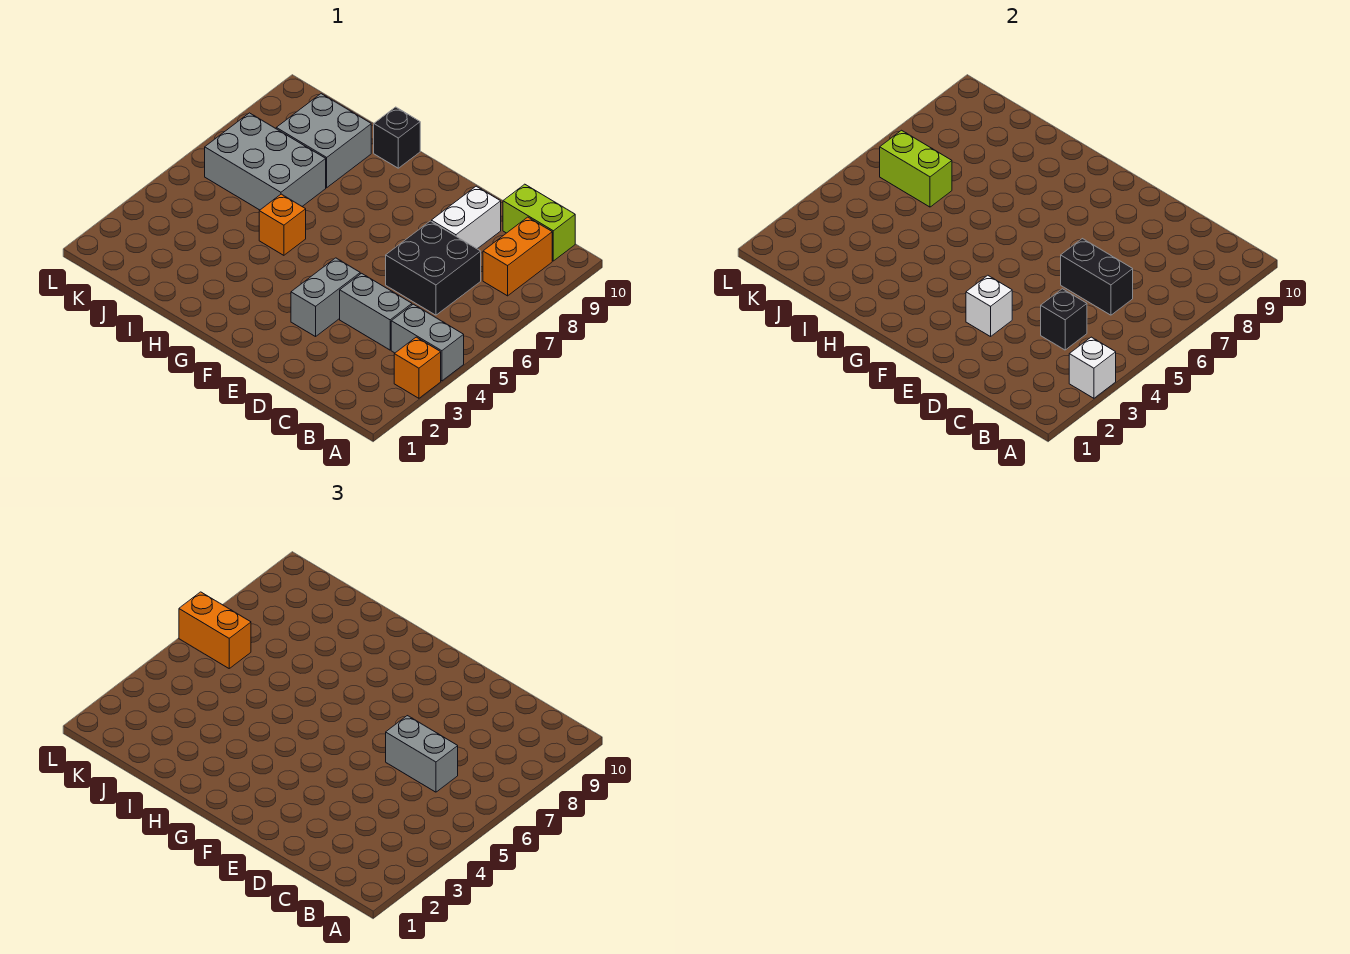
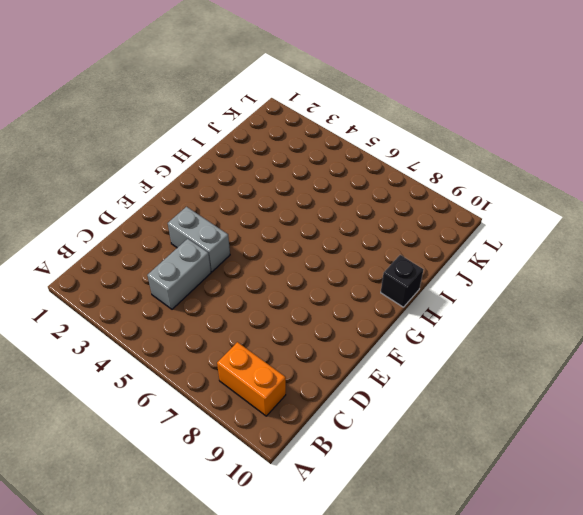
none -> orange 1x1 brick [394,337,441,398]
none -> grey 1x2 brick [391,304,464,381]
none -> lime 1x2 brick [503,184,575,261]

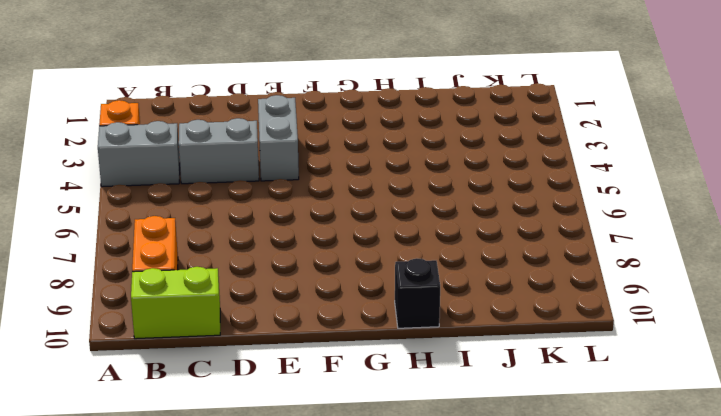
none -> black 2x2 brick [386,221,481,315]
none -> white 1x2 brick [431,186,501,249]
none -> orange 1x1 brick [259,194,306,255]

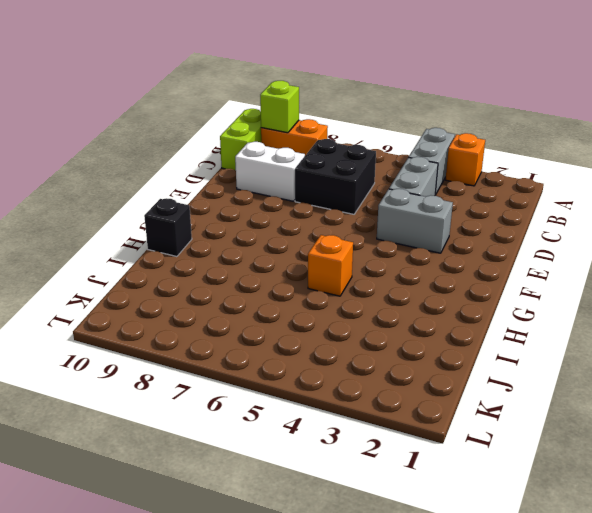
lime 1x1 brick [260,81,299,133] -> none
none -> grey 2x3 brick [205,113,326,210]
none -> grey 2x2 brick [276,94,371,188]
none -> white 1x1 brick [1069,337,1116,398]

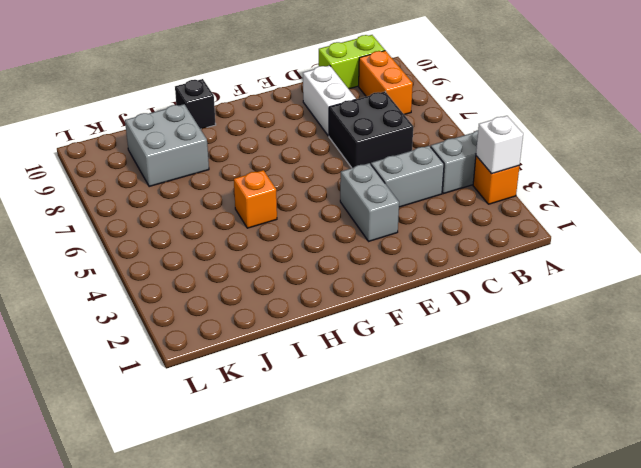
none -> grey 2x3 brick [205,113,326,210]
none -> black 1x1 brick [1041,289,1087,350]
none -> black 1x2 brick [1061,239,1133,315]

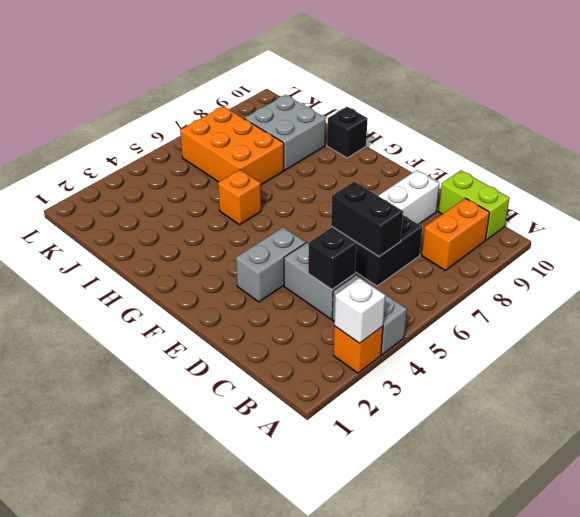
orange 2x3 brick [180,106,284,185] -> grey 2x3 brick [205,113,326,210]
none -> white 1x1 brick [966,275,1012,337]
none -> lime 1x2 brick [880,130,952,207]
none -> grey 1x2 brick [386,716,458,792]

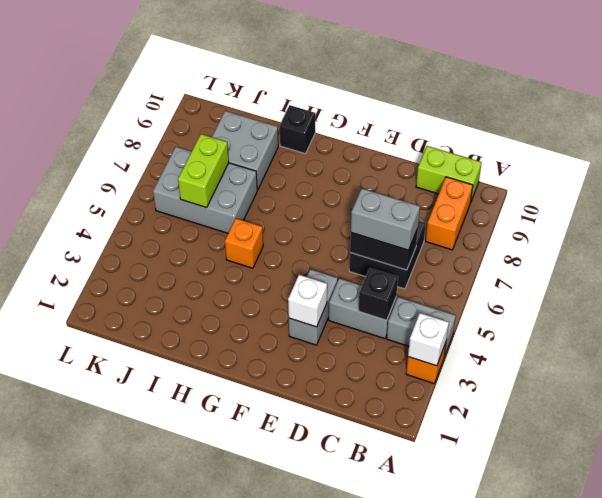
lime 1x2 brick [178,134,229,208] -> lime 1x2 brick turned to [880,130,952,207]
none -> white 1x2 brick [431,186,501,249]
none -> orange 1x2 brick [179,592,251,668]

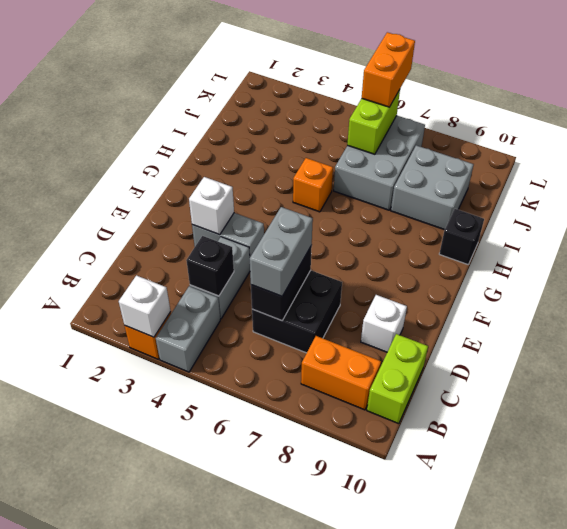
white 1x1 brick [361,295,407,352] -> white 1x2 brick [431,186,501,249]

